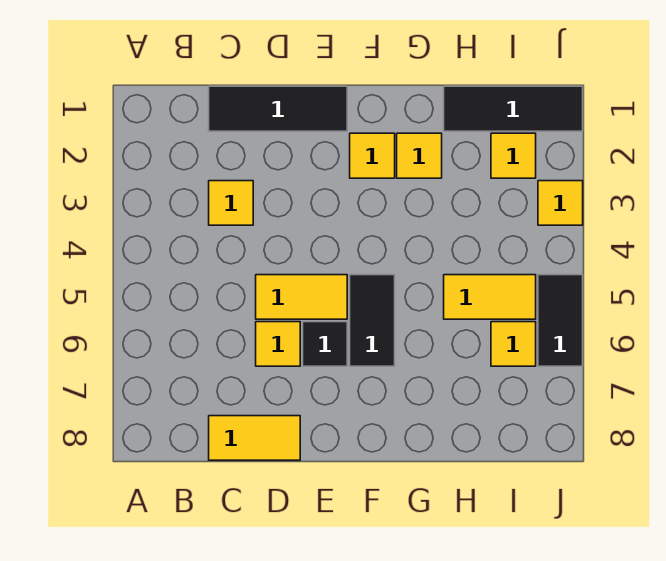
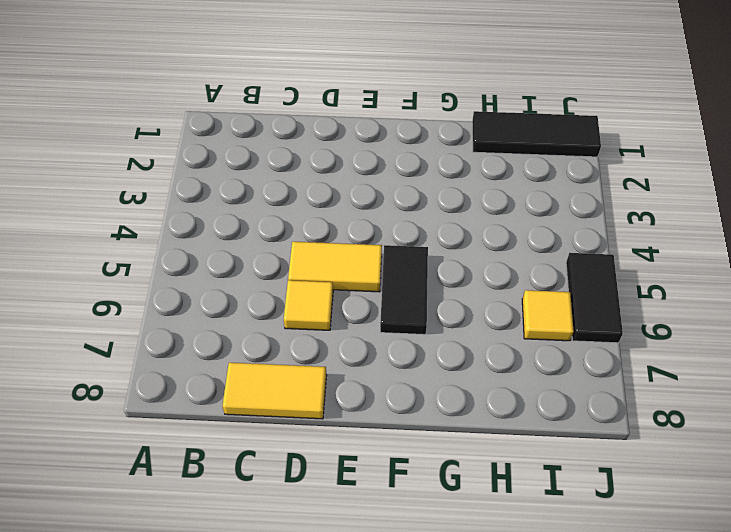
none -> black 1x3 tile [209,86,347,131]
none -> yellow 1x1 tile [209,181,253,225]
none -> black 1x1 tile [303,322,347,366]

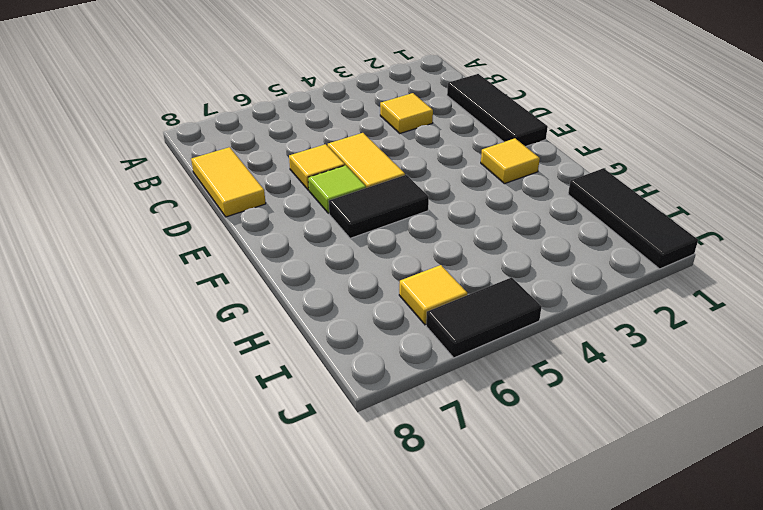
lime 1x1 tile [308,165,366,213] -> black 1x1 tile [303,322,347,366]
none -> yellow 1x1 tile [397,133,442,178]
none -> yellow 1x2 tile [444,275,536,319]
none -> yellow 1x1 tile [491,133,536,178]

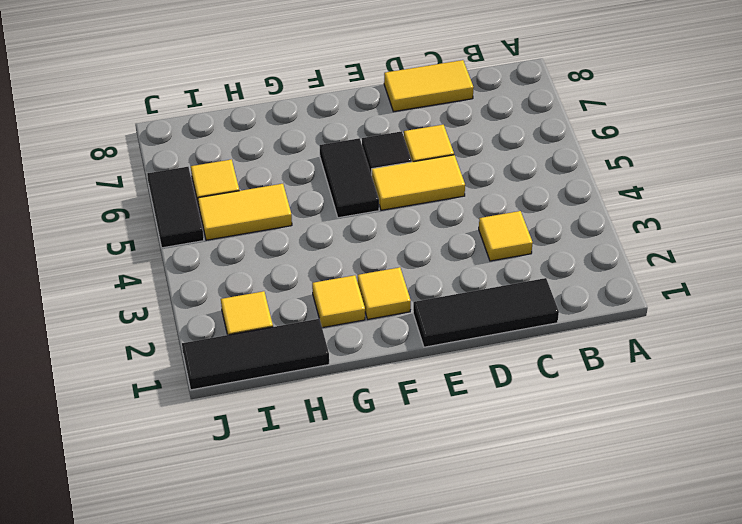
none -> yellow 1x1 tile [538,181,583,225]

